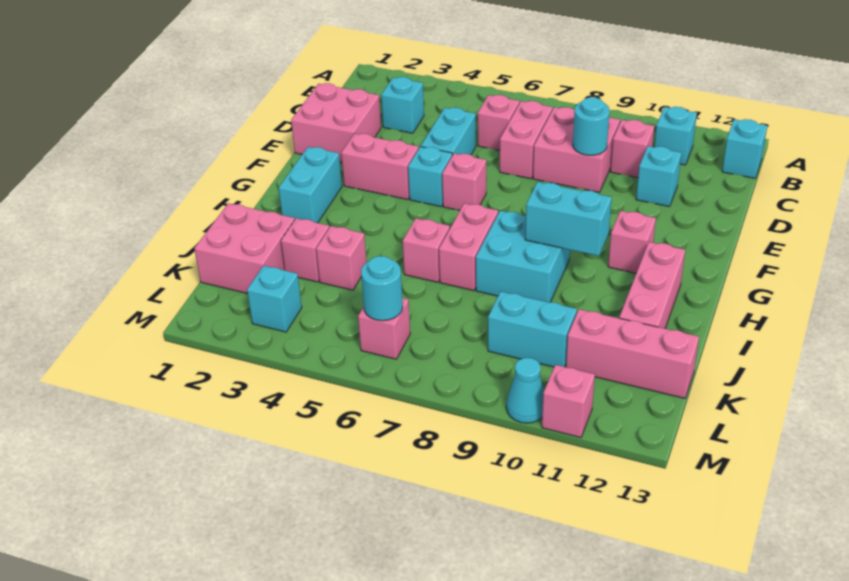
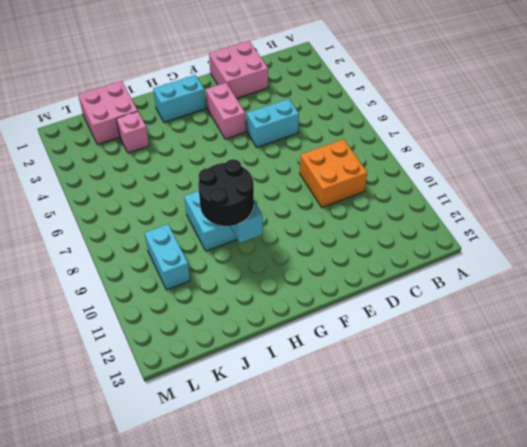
orange 2x2 brick [300,139,367,207] -> pink 2x2 brick [533,107,620,192]
black 2x2 round brick [198,159,254,226] -> none
none -> cyan 1x1 brick [654,107,697,165]
none -> cyan 1x1 brick [722,119,767,178]
none -> cyan 1x1 brick [381,77,424,133]
none -> pink 1x1 brick [478,95,519,150]

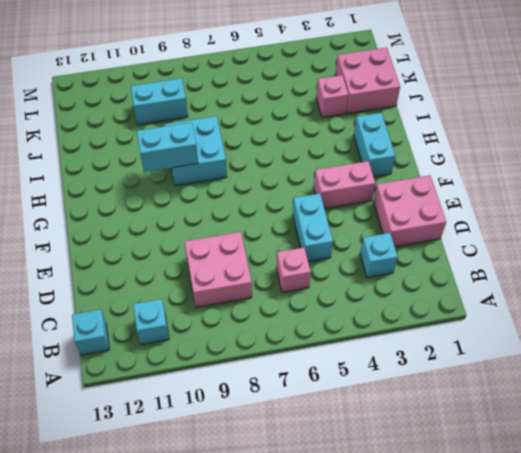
none -> pink 1x2 brick [500,101,552,179]
none -> pink 1x1 brick [610,120,654,178]
none -> cyan 1x1 brick [636,146,681,207]
none -> cyan 1x1 brick [408,147,452,206]

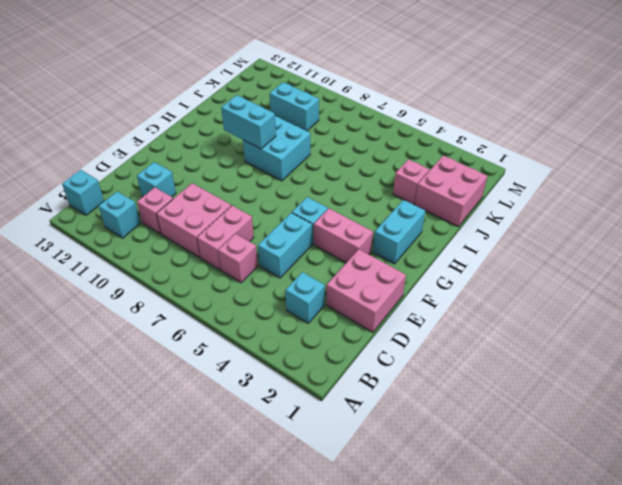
none -> pink 1x1 brick [442,153,486,211]
none -> pink 1x1 brick [608,211,656,273]
none -> pink 1x2 brick [439,203,498,291]
none -> pink 1x3 brick [619,242,685,329]

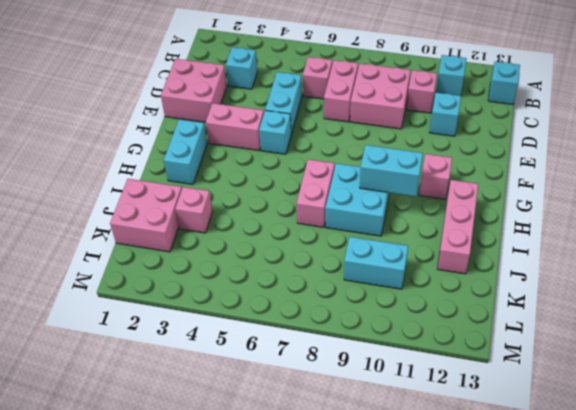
none -> pink 1x1 brick [442,153,486,211]
none -> pink 1x1 brick [403,218,450,282]
none -> pink 1x1 brick [316,226,367,290]
none -> pink 1x3 brick [566,309,699,398]

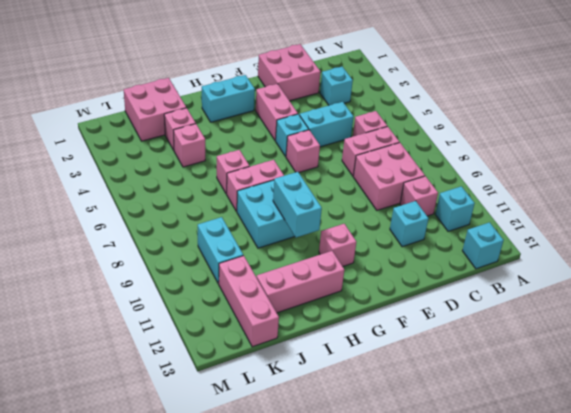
none -> cyan 1x1 brick [247,266,302,332]
none -> pink 1x1 brick [358,298,410,359]
none -> cyan 1x1 cone [506,358,544,423]
none -> pink 1x1 brick [542,365,595,438]

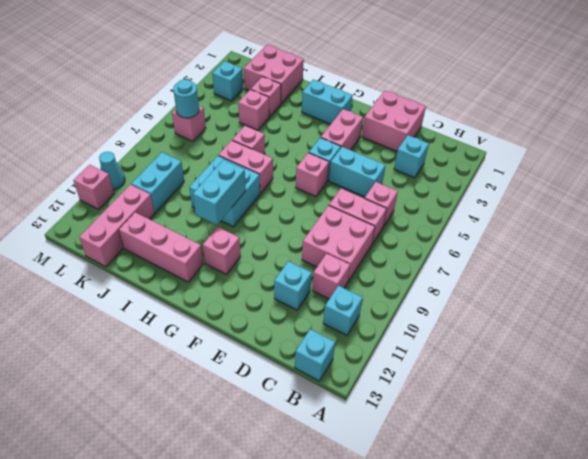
none -> cyan 1x1 round brick [573,97,610,155]

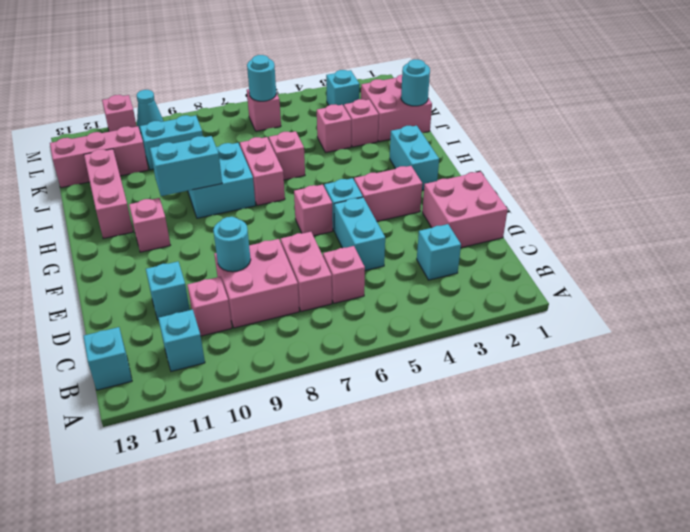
cyan 1x1 round brick [401,59,430,106] -> none

